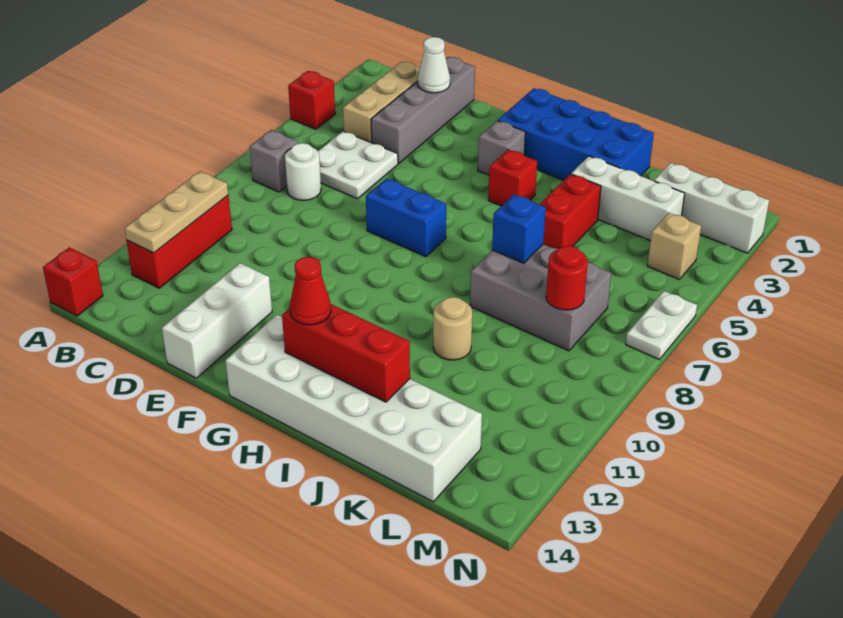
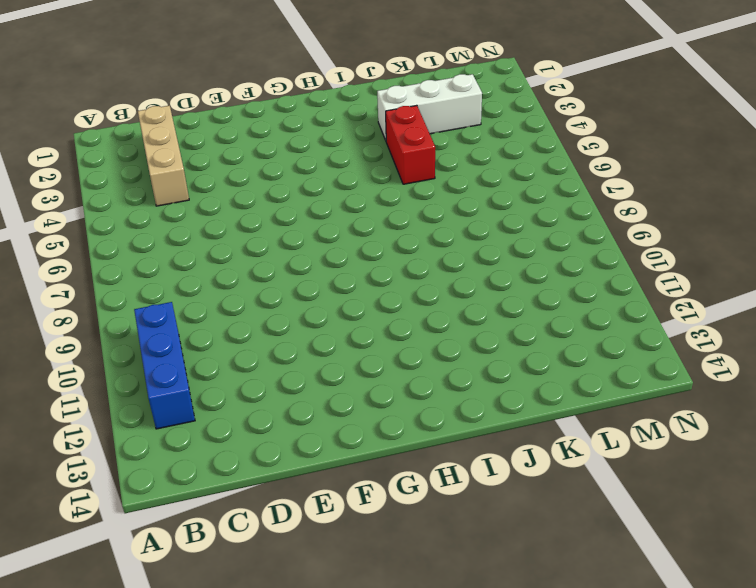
blue 1x3 brick [134,302,195,429] -> red 1x3 brick [126,196,232,288]
none -> red 1x1 brick [288,71,335,129]
none -> red 1x1 brick [43,247,103,316]
none -> grey 1x1 brick [250,130,298,192]

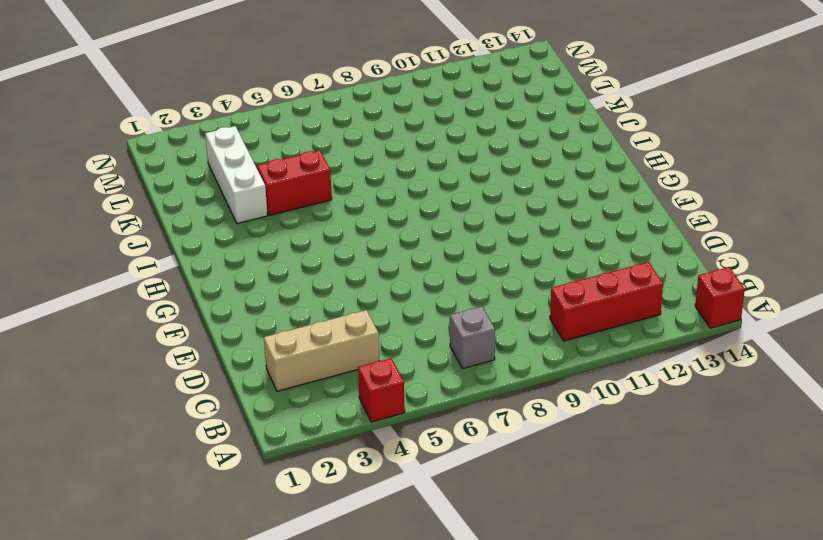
none -> white 2x2 plate [318,131,398,199]
none -> white 1x1 round brick [285,143,321,200]
none -> grey 1x4 brick [371,57,475,164]

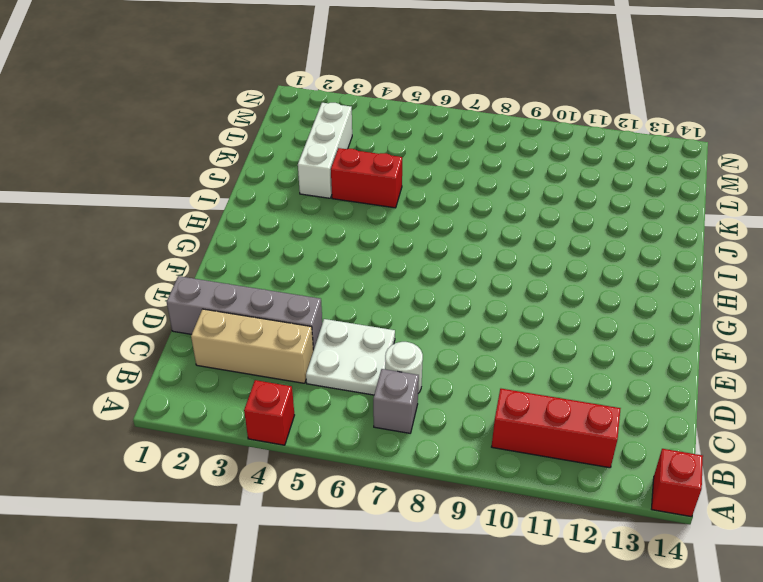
none -> white 1x3 brick [162,263,272,378]
none -> blue 1x2 brick [366,179,446,257]
none -> blue 2x4 brick [498,88,654,180]

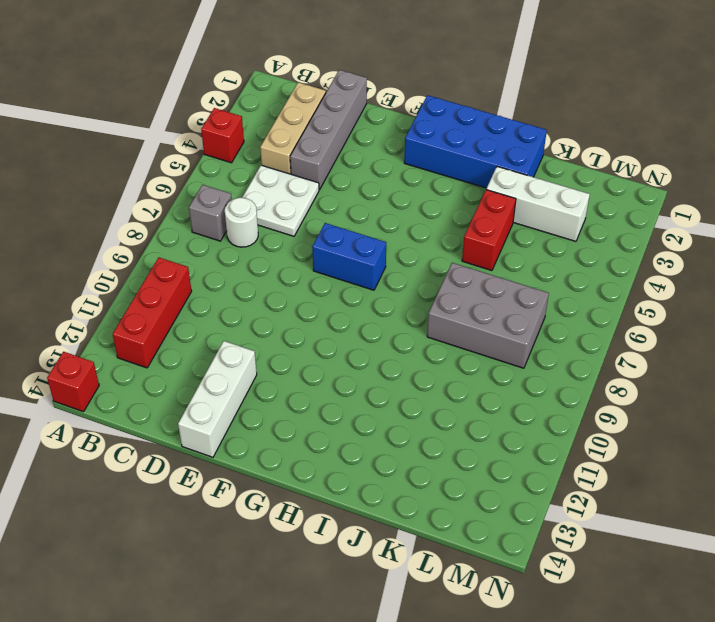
none -> grey 1x1 brick [478,121,525,175]
none -> white 2x6 brick [225,315,482,502]
none -> red 1x1 brick [488,150,537,206]

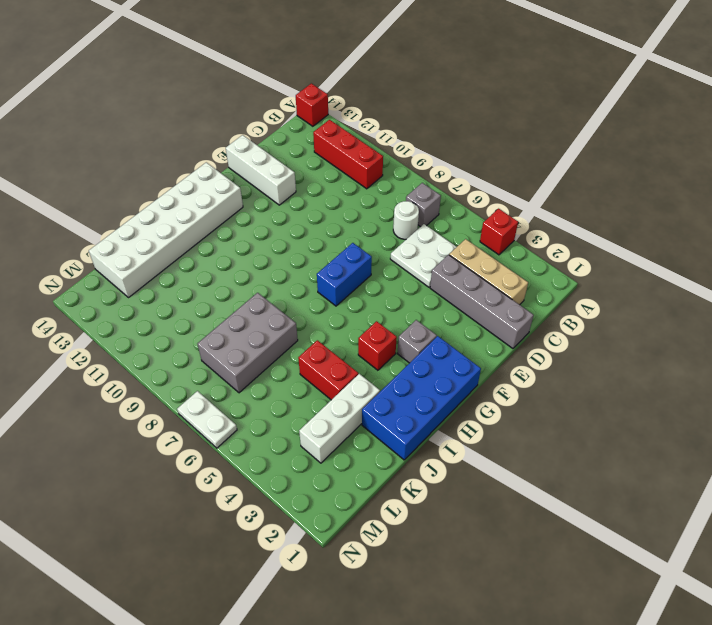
none -> tan 1x1 round brick [433,297,472,360]
none -> white 1x3 brick [654,163,769,253]
none -> tan 1x1 brick [647,213,701,279]

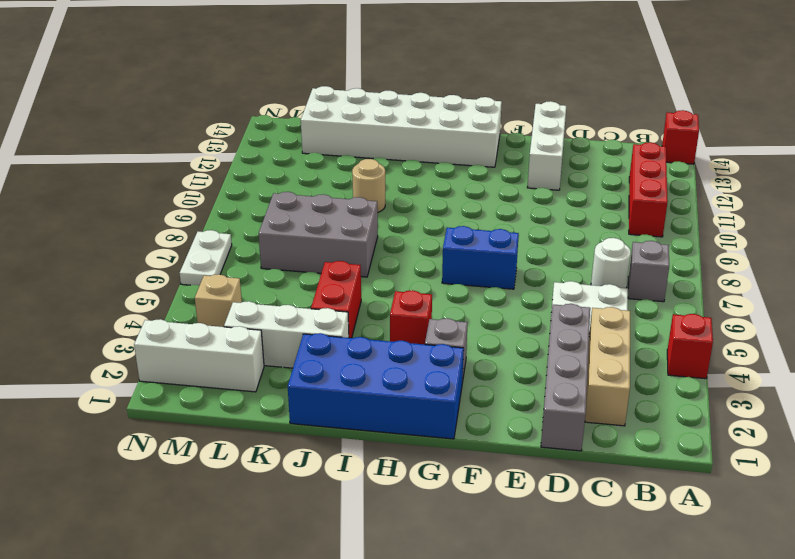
none -> tan 1x3 plate [124,171,228,253]
none -> white 1x1 cone [418,37,450,93]
none -> red 1x3 brick [282,304,410,402]

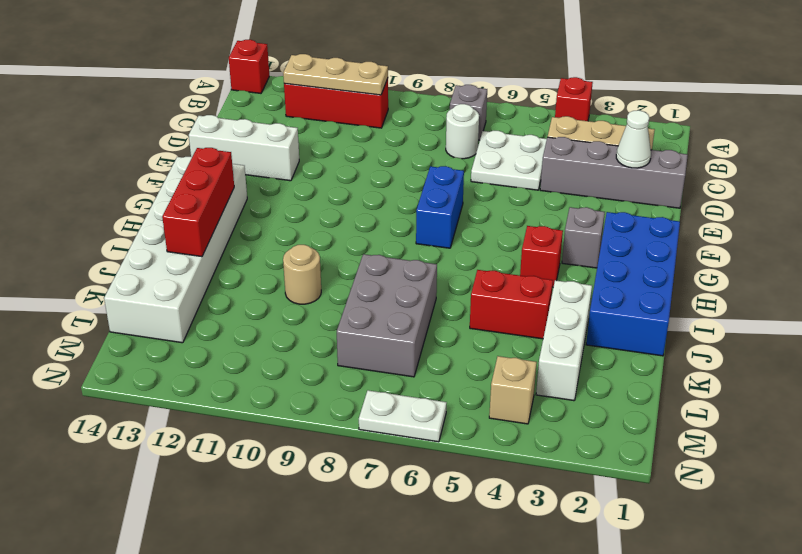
none -> white 1x3 brick [654,163,769,253]
none -> blue 1x1 brick [492,195,546,263]
none -> red 1x1 round brick [546,246,588,310]

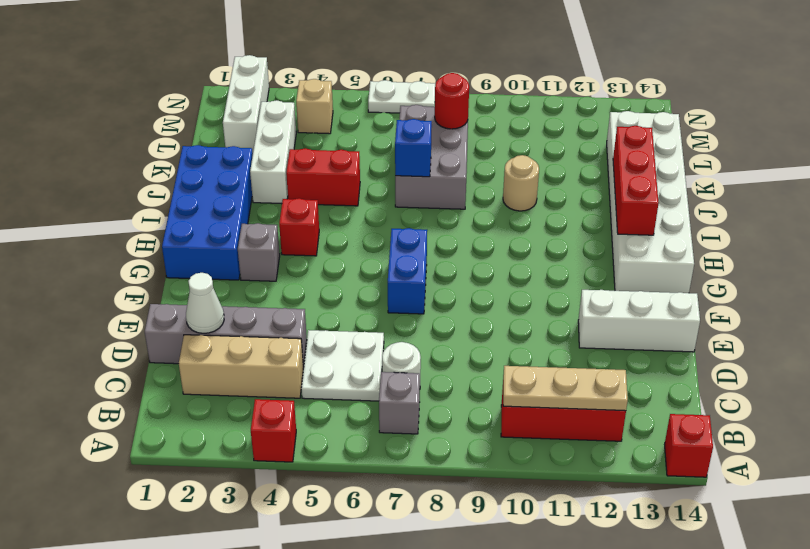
none -> red 1x1 cone [290,257,331,325]

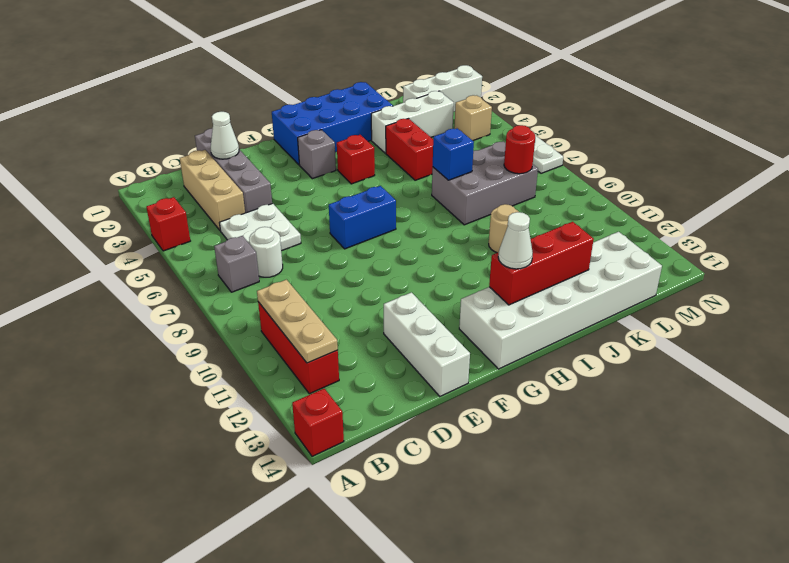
white 1x1 cone [498,212,533,269] -> red 1x1 cone [290,257,331,325]

